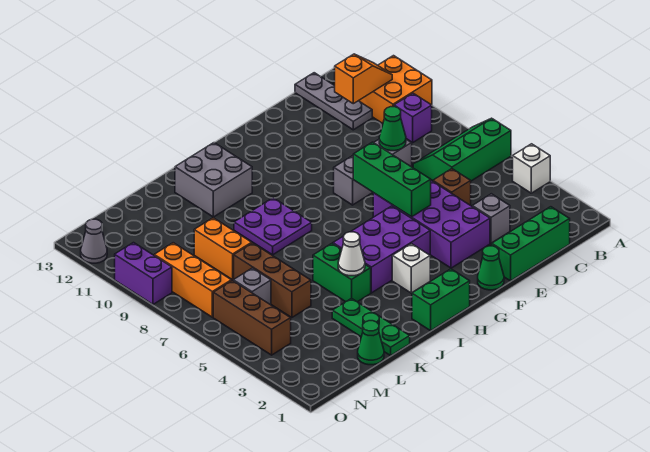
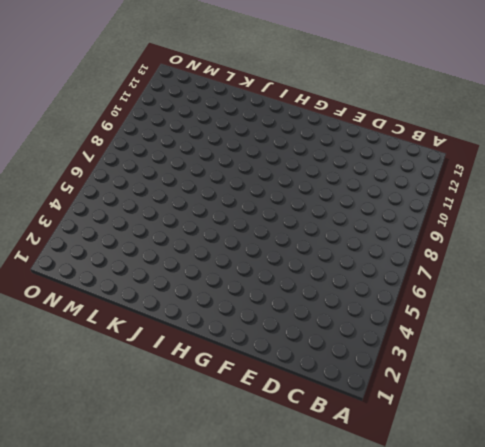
none -> white 1x1 brick [513,144,550,193]
none -> green 2x3 slope [413,118,511,181]
none -> orange 2x2 brick [359,56,432,123]
none -> purple 1x1 brick [394,93,432,142]

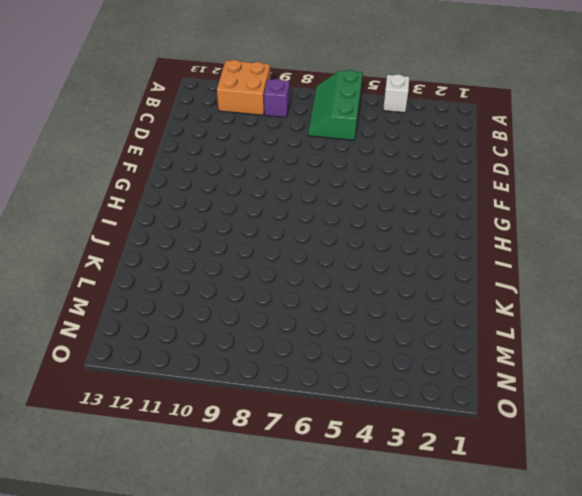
none -> green 1x3 brick [492,207,570,281]
none -> grey 1x3 plate [295,73,372,130]
none -> grey 1x1 brick [472,194,510,243]
none -> brown 1x1 brick [433,169,471,205]

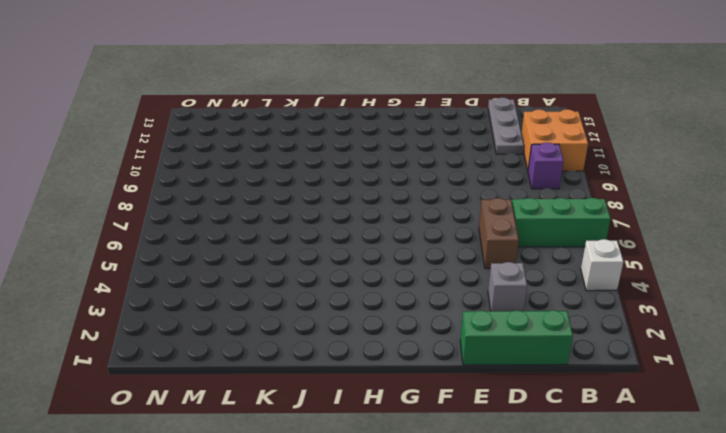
brown 1x2 brick [479,198,519,269] -> brown 1x1 brick [433,169,471,205]
none -> grey 1x3 brick [334,139,412,205]
none -> purple 2x4 brick [373,181,490,268]
none -> green 1x1 cone [478,246,504,290]
none -> purple 2x3 brick [333,206,430,293]

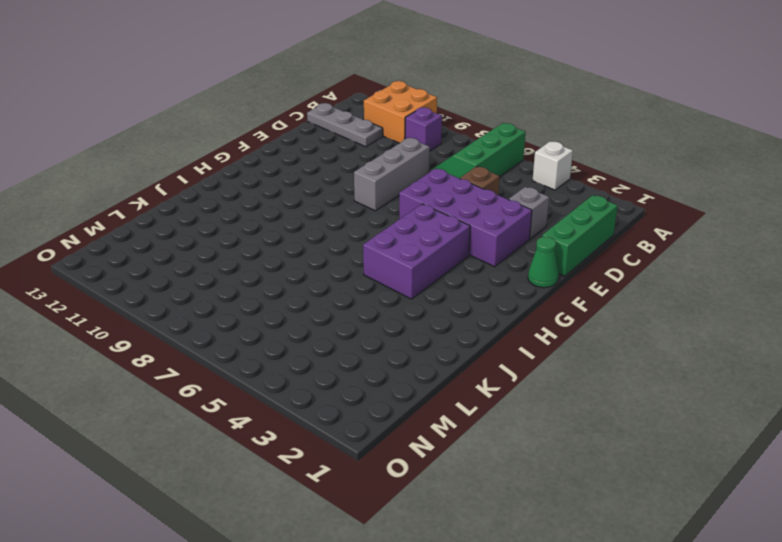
none -> green 1x2 brick [412,269,470,331]
none -> white 1x1 brick [392,244,430,293]
none -> purple 2x2 plate [234,198,312,255]
none -> grey 2x2 brick [175,143,252,217]

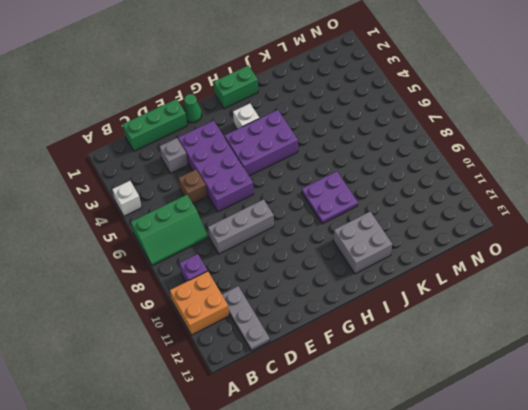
none -> green 1x2 brick [313,243,371,302]
none -> green 1x3 plate [332,298,410,356]
none -> green 1x1 cone [358,321,384,365]
none -> brown 1x3 brick [234,243,311,318]

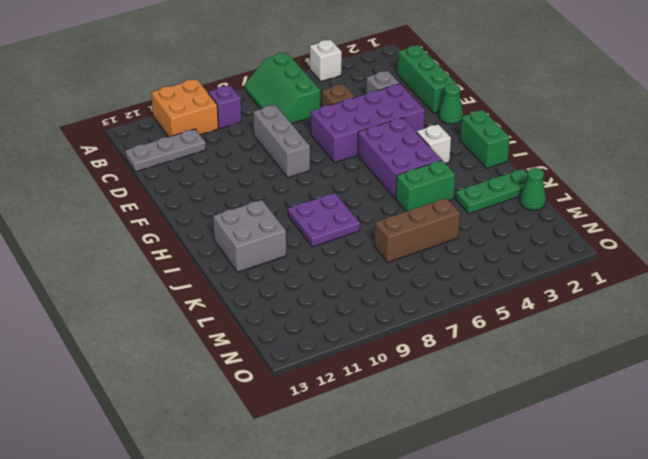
none -> orange 1x2 brick [194,218,252,280]
none -> grey 1x1 brick [233,268,271,305]
none -> brown 1x3 brick [213,281,291,355]
none -> orange 1x3 brick [154,243,231,317]

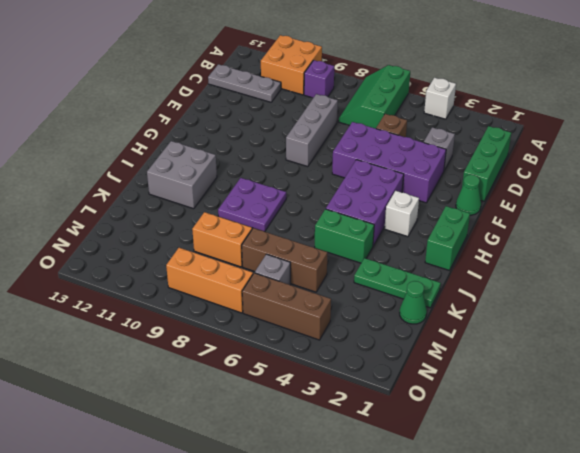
none -> purple 1x2 brick [115,243,172,304]
none -> grey 1x1 cone [81,219,107,263]
none -> orange 1x2 slope [335,54,392,104]
none -> green 1x1 cone [379,107,406,151]

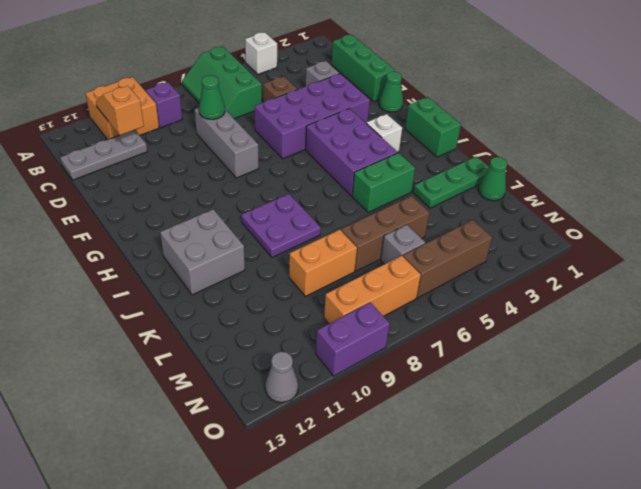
none -> green 1x3 brick [353,142,431,217]
none -> white 1x1 cone [338,232,365,276]

